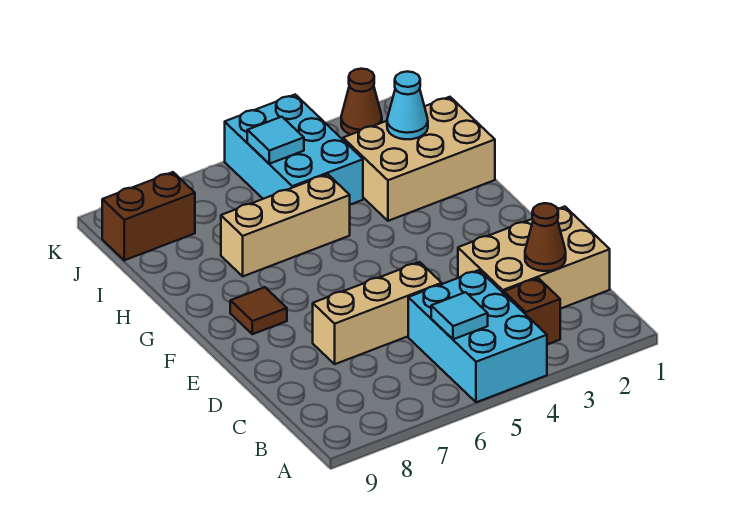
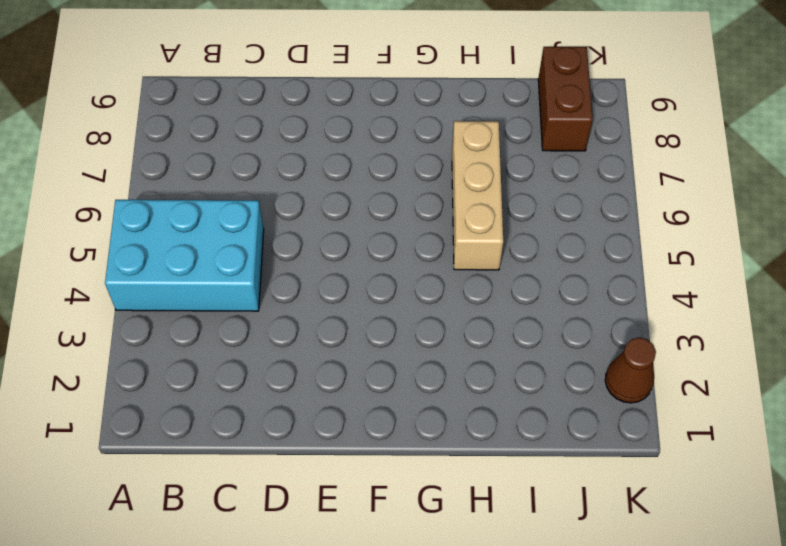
none -> brown 1x1 brick [504,278,560,345]
none -> tan 2x3 brick [458,207,610,309]
none -> tan 1x3 brick [313,262,442,364]

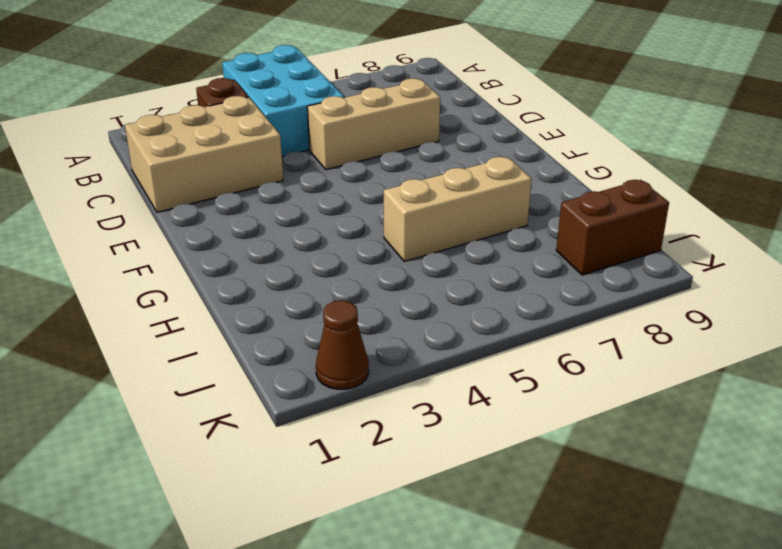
none -> brown 1x1 tile [230,287,287,334]
none -> tan 2x3 brick [343,97,495,221]
none -> cyan 2x3 brick [225,95,363,205]

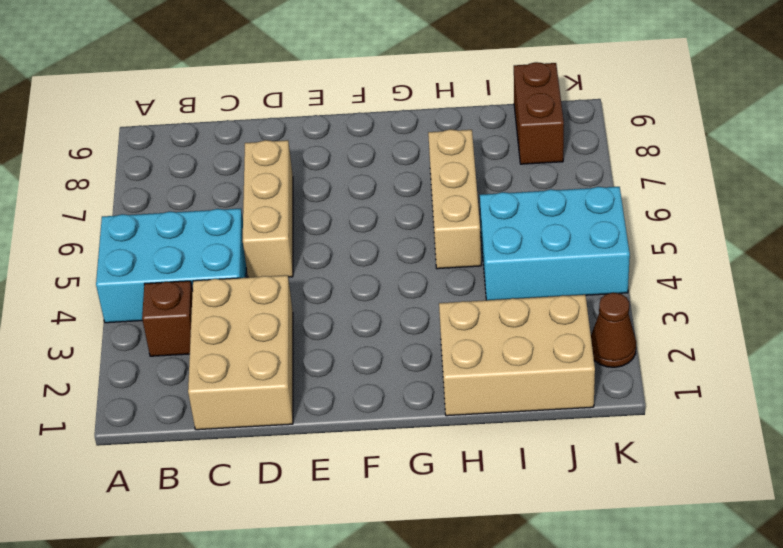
tan 2x3 brick [439,295,595,416] -> tan 2x3 brick turned to [343,97,495,221]
none -> brown 1x1 tile [230,287,287,334]
none -> cyan 1x1 tile [431,292,488,339]
none -> brown 1x1 cone [525,203,566,271]

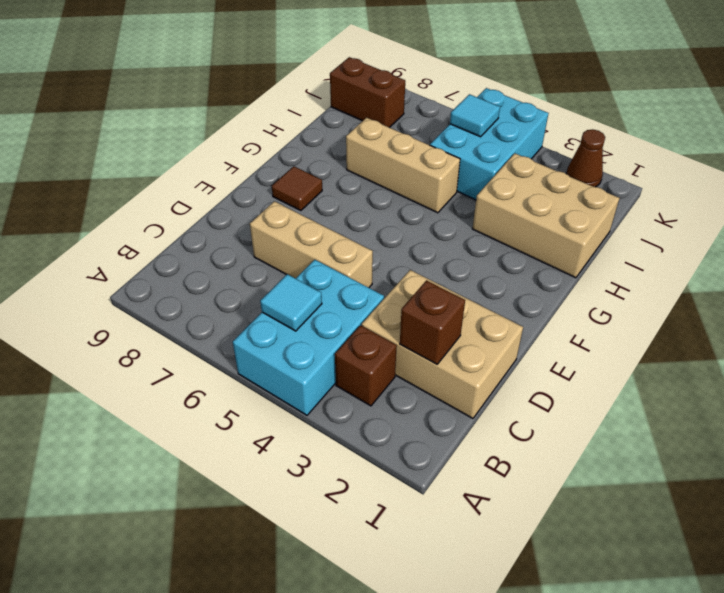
brown 1x1 brick [400,281,465,364] -> brown 1x1 cone [525,203,566,271]
none -> cyan 1x1 cone [387,72,428,139]

